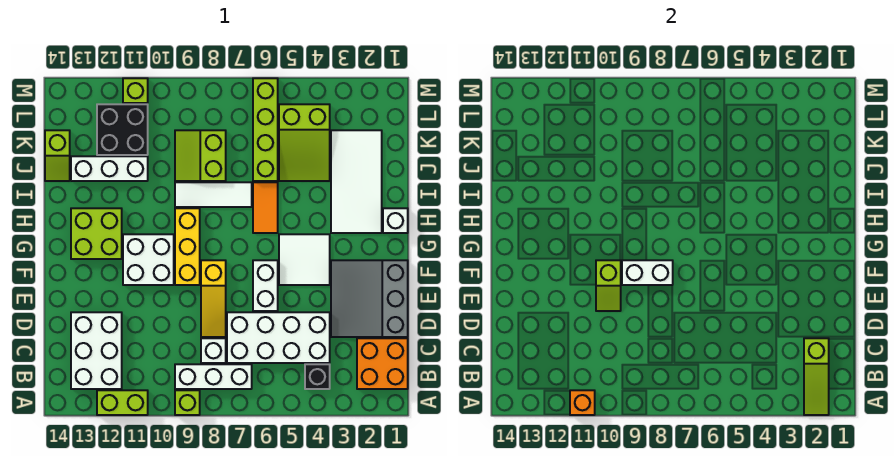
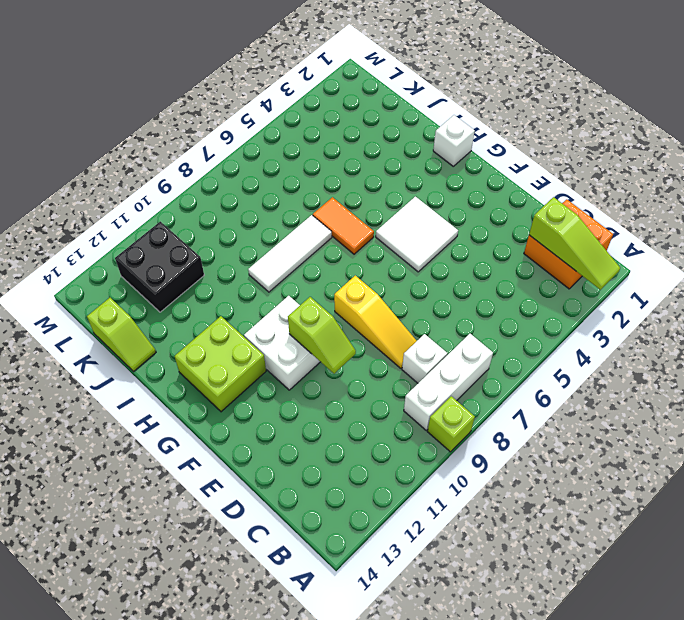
none -> lime 1x2 brick [97,390,148,415]
none -> black 1x1 brick [305,364,330,389]
none -> white 2x3 brick [71,312,122,389]
none -> white 2x4 brick [227,312,330,363]

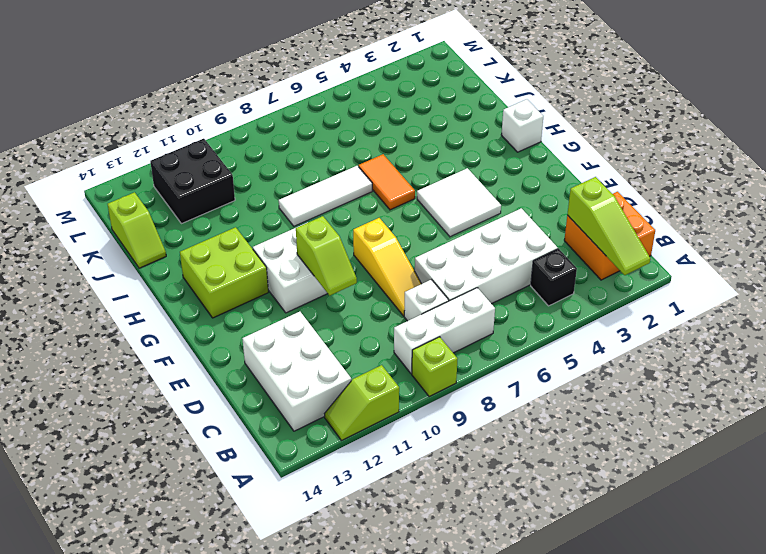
lime 1x2 slope [325,365,399,441] -> lime 1x2 brick [97,390,148,415]
none -> grey 3x3 slope [331,260,408,337]
none -> white 1x2 brick [253,260,278,311]
none -> yellow 1x3 brick [175,208,200,285]
none -> white 2x4 tile [331,130,382,233]

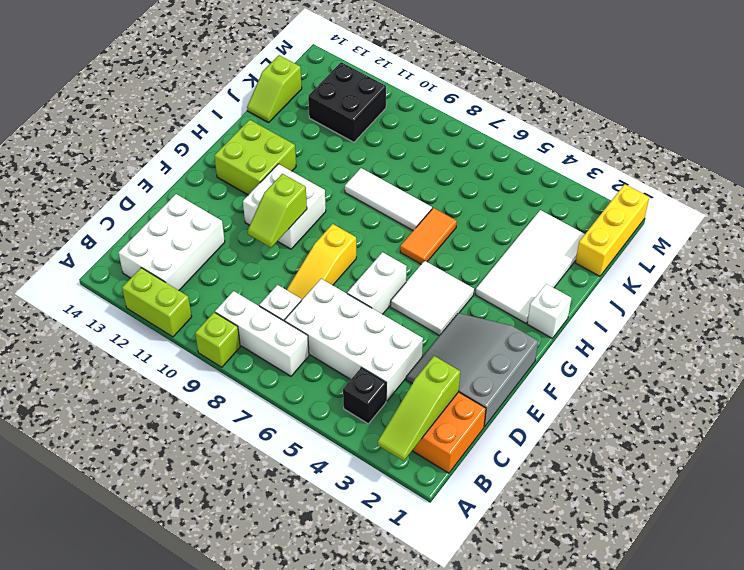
yellow 1x3 brick [575,184,649,276] -> yellow 1x3 brick moved to [175,208,200,285]
none -> lime 2x3 slope [279,104,330,181]
none -> lime 1x4 brick [253,78,278,181]
none -> lime 2x2 slope [175,130,226,181]
none -> white 1x3 brick [71,156,148,181]

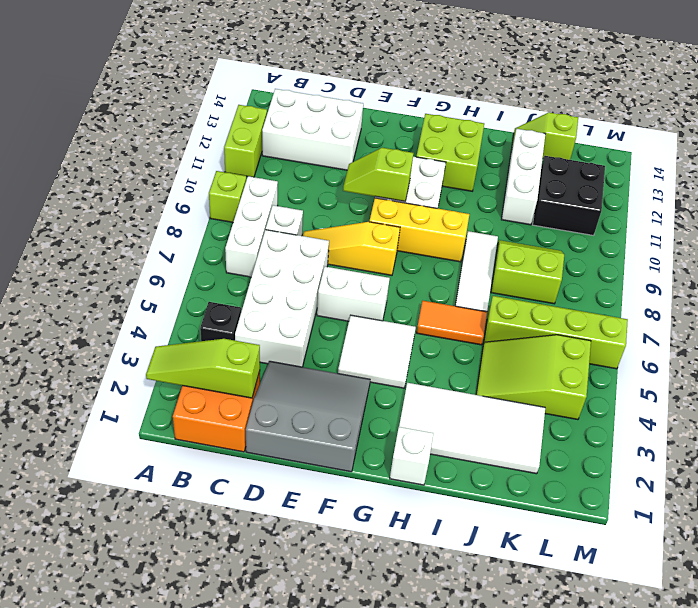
none -> lime 1x1 brick [123,78,148,103]
none -> orange 1x1 brick [570,390,595,415]
none -> white 1x2 brick [622,260,673,285]

